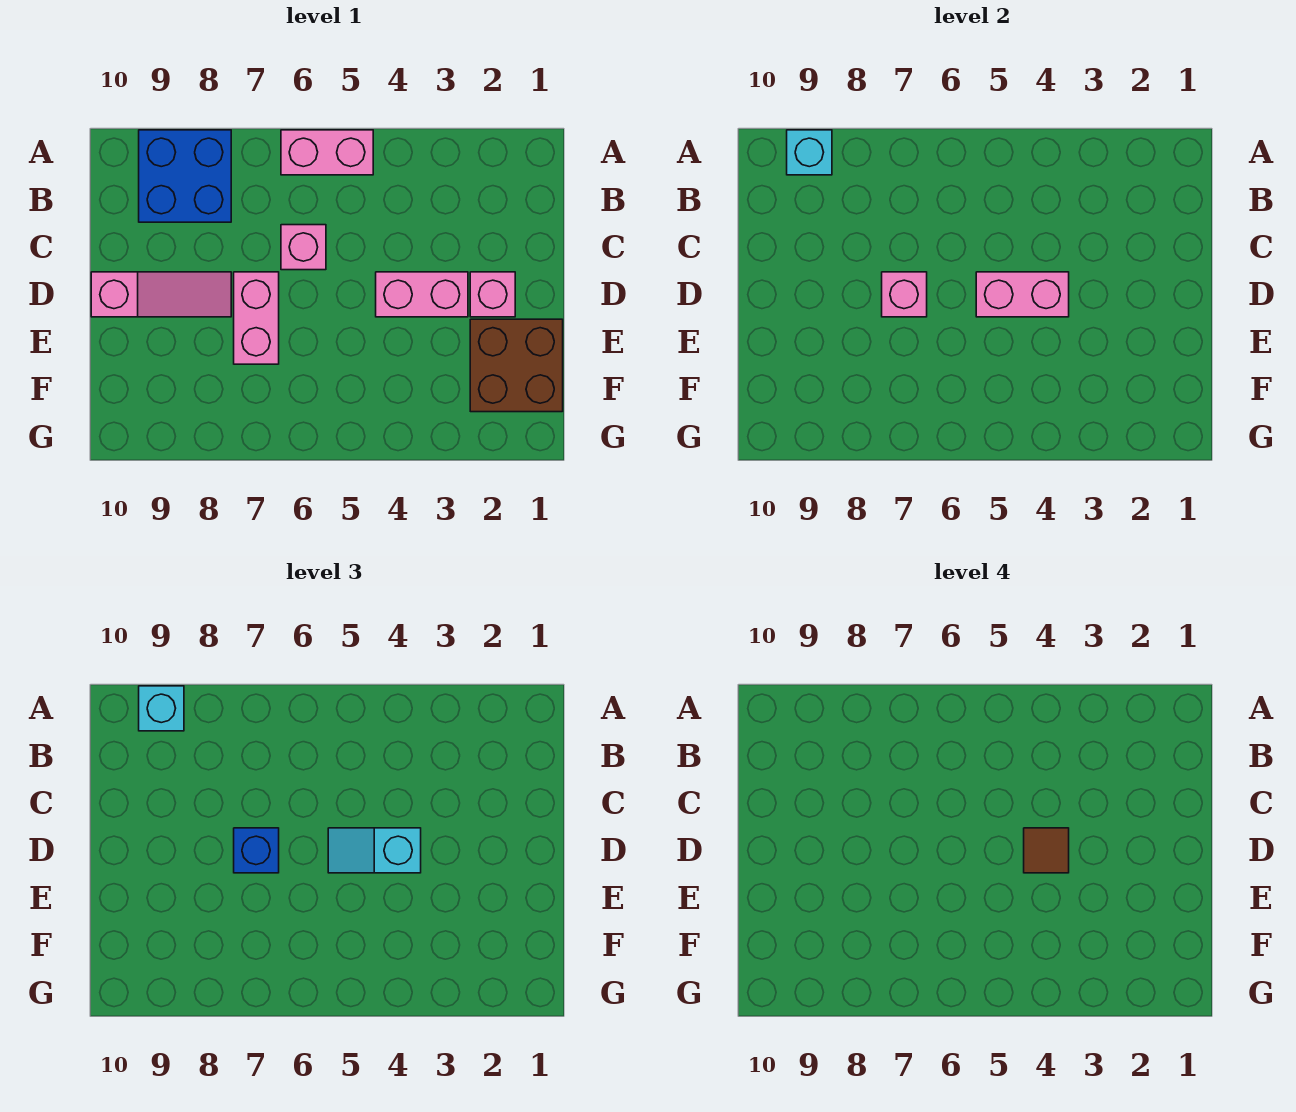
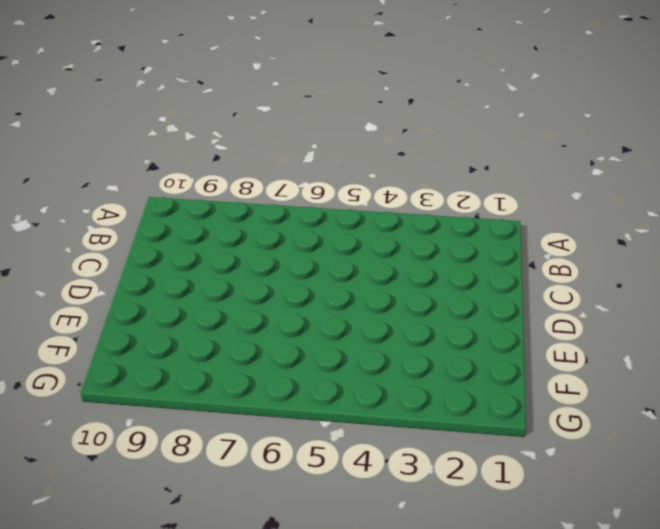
none -> pink 1x2 brick [281,130,373,175]
none -> blue 2x2 brick [139,130,231,222]
none -> pink 1x1 brick [281,225,326,270]

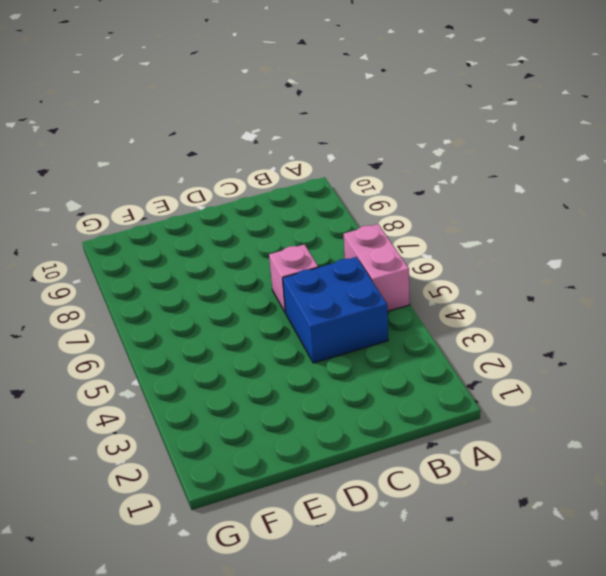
blue 2x2 brick [283,257,388,363] -> blue 2x2 brick moved to [139,130,231,222]
none -> pink 1x1 brick [470,272,515,317]
none -> pink 1x2 brick [376,272,468,317]
none -> pink 1x2 brick [234,272,279,364]

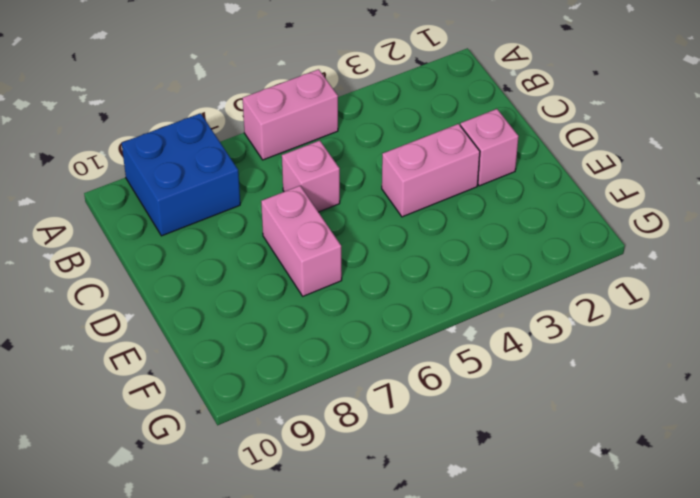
none -> pink 1x3 slope [91,272,231,317]
none -> brown 2x2 brick [470,319,563,412]
none -> cyan 1x1 brick [787,130,832,175]

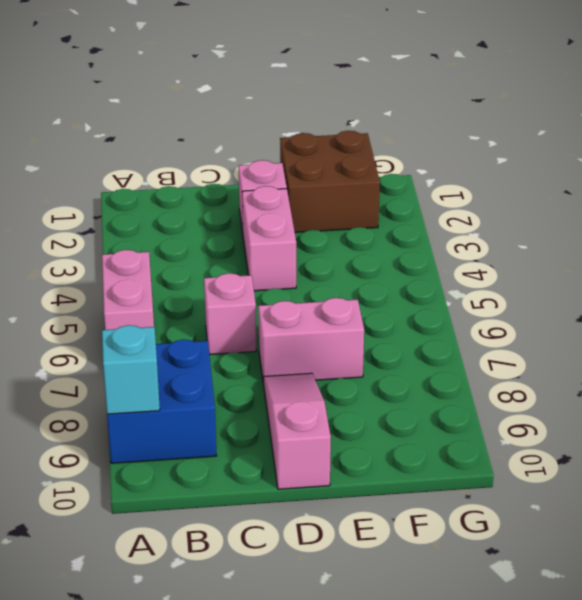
none -> pink 1x2 brick [976,272,1069,317]
none -> pink 1x1 brick [882,272,927,317]
none -> cyan 1x1 brick [139,686,184,731]

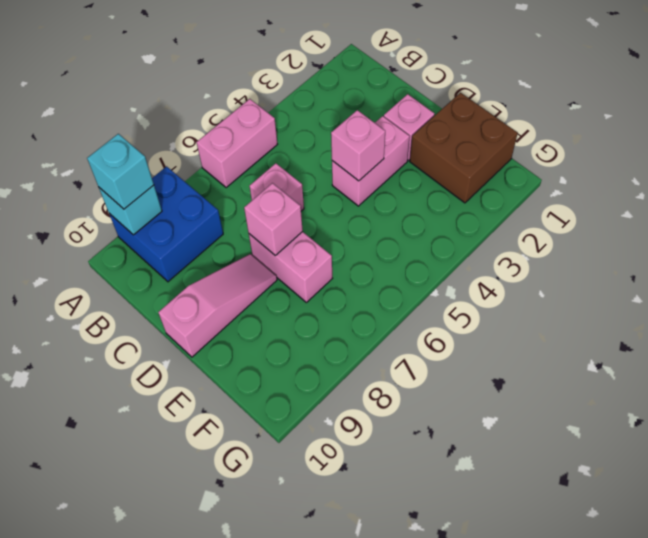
pink 1x1 brick [331,110,385,181] -> pink 1x2 brick [976,272,1069,317]
none -> cyan 1x2 slope [328,828,421,873]
none -> blue 1x1 brick [234,828,279,873]
none -> brown 1x1 tile [1024,828,1069,873]

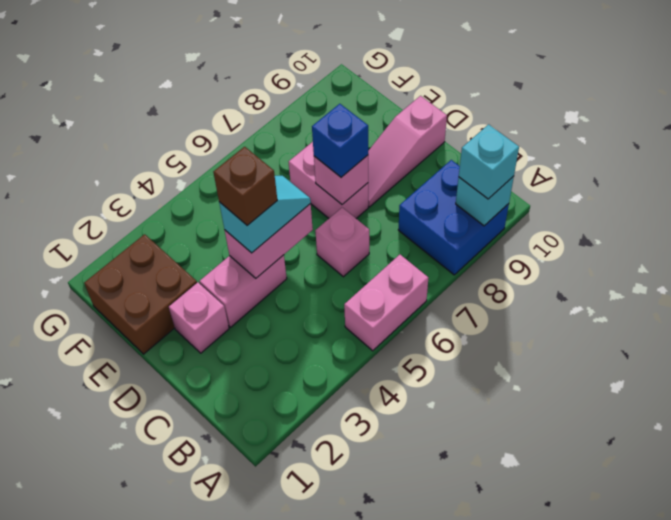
brown 1x1 brick [213,147,277,225] -> brown 1x1 tile [1024,828,1069,873]

